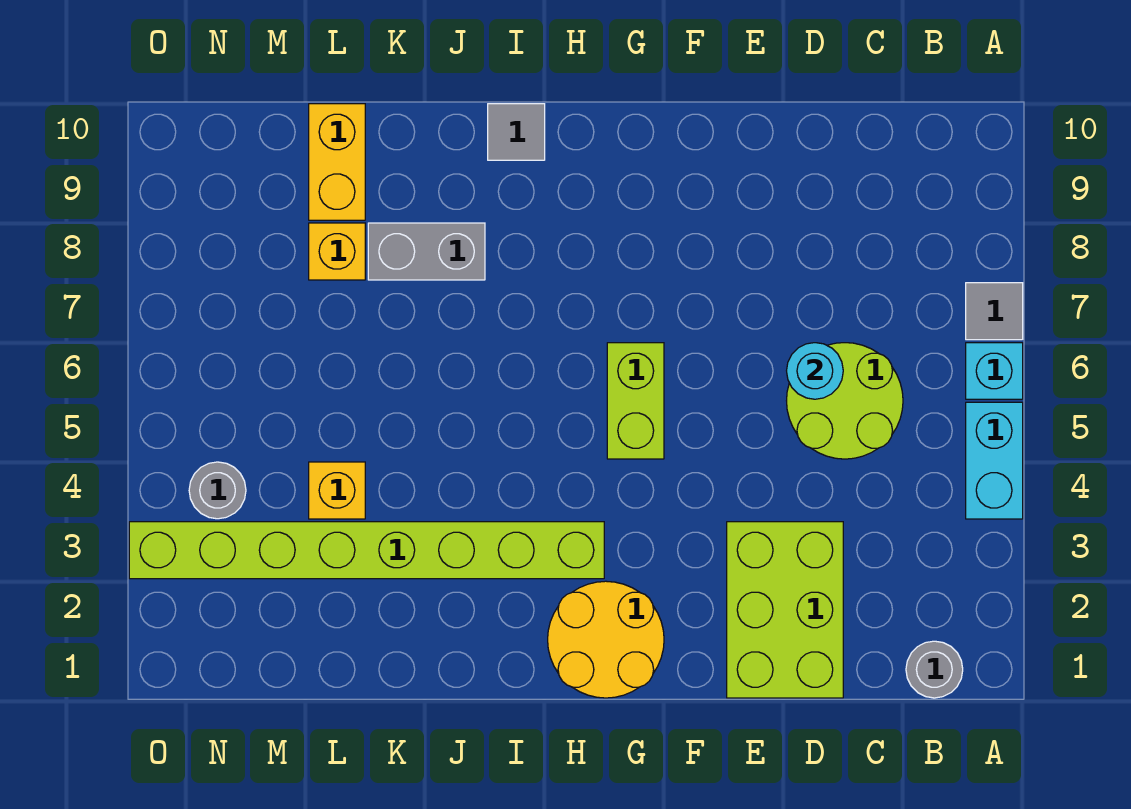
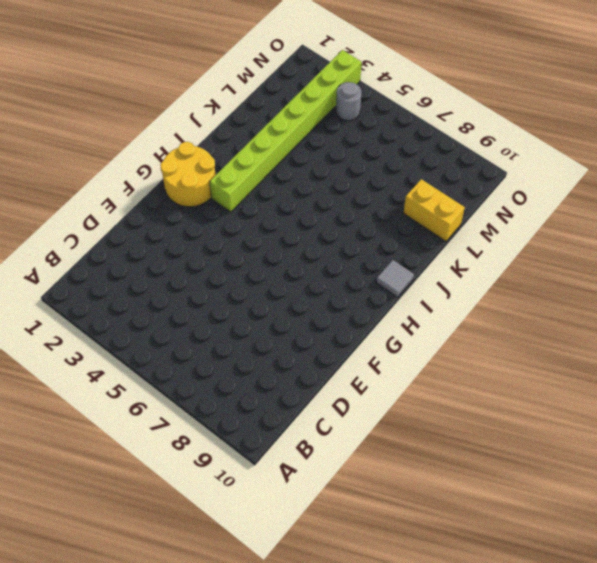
none -> cyan 1x2 brick [966,402,1023,519]
none -> cyan 1x1 brick [966,343,1023,399]
none -> grey 1x1 tile [966,283,1023,340]

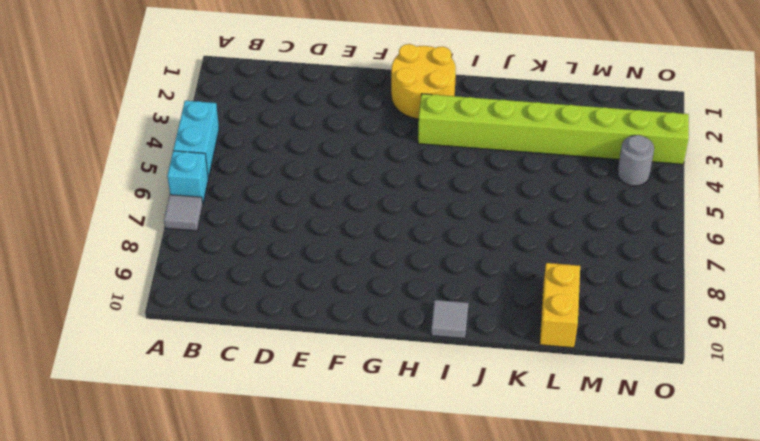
none -> grey 1x1 round brick [906,641,963,698]
none -> lime 2x2 round brick [787,343,903,459]
none -> lime 2x3 brick [727,522,843,698]

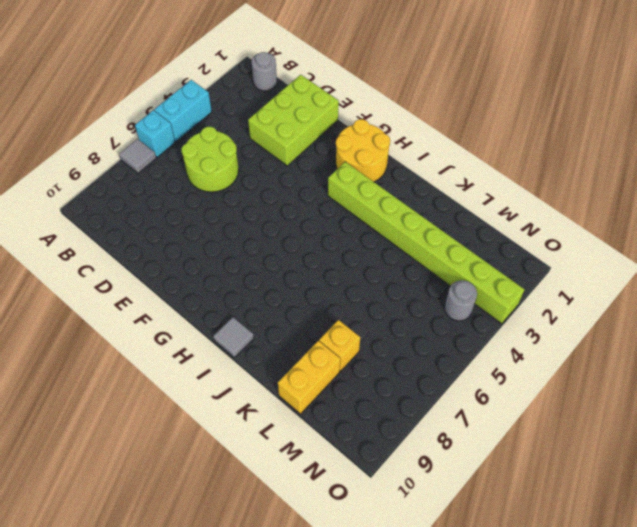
none -> lime 1x2 brick [607,343,664,459]
none -> grey 1x2 brick [368,223,485,280]
none -> yellow 1x1 brick [309,462,365,519]

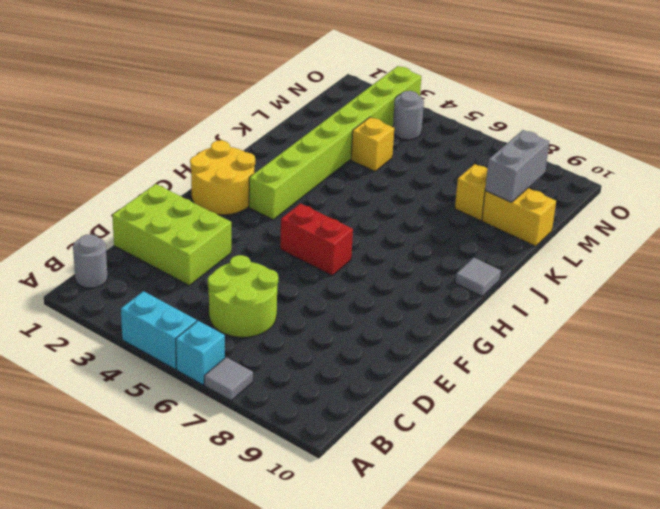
red 1x2 brick [280,204,353,275] -> lime 1x2 brick [607,343,664,459]
grey 1x2 brick [485,130,549,202] -> grey 1x2 brick moved to [368,223,485,280]
none -> cyan 1x1 round brick [787,343,843,399]

